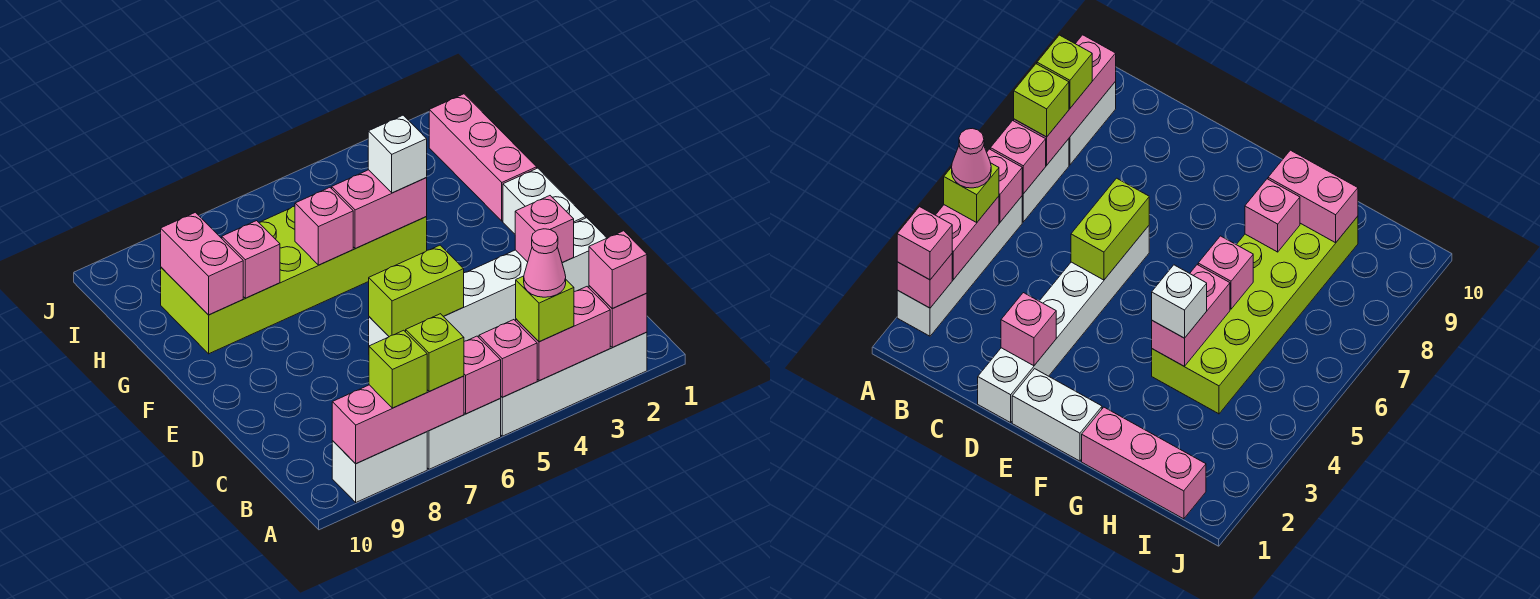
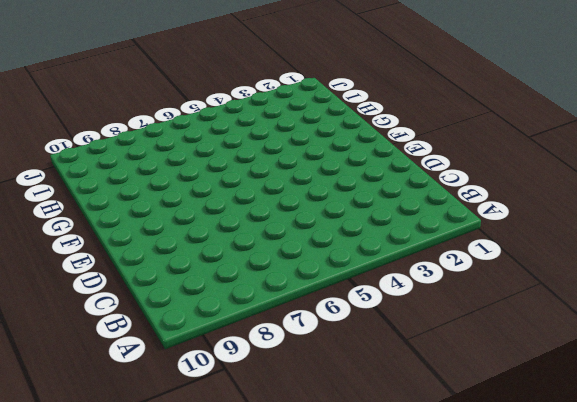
none -> white 1x4 brick [500,332,647,436]
none -> white 1x2 brick [427,399,501,469]
none -> white 1x2 brick [332,432,427,502]

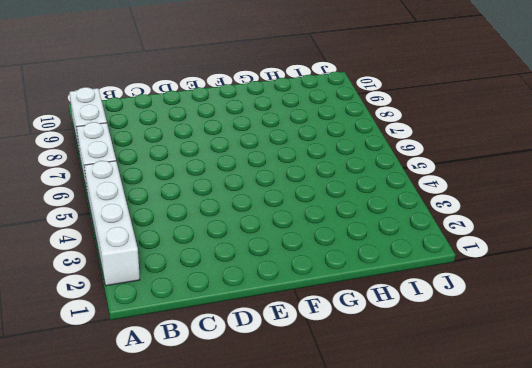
none -> white 1x6 brick [369,218,607,346]
none -> white 1x2 brick [503,168,586,234]
none -> pink 1x3 brick [429,94,537,221]

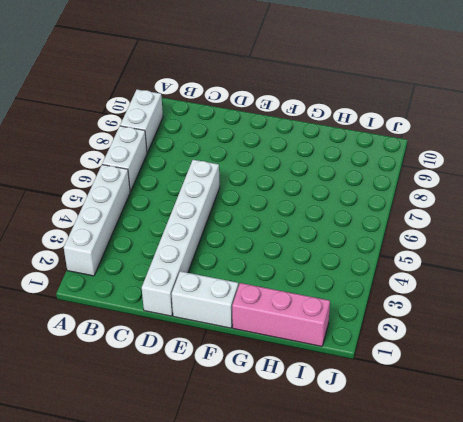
none -> lime 2x6 brick [161,206,427,354]
none -> pink 1x1 brick [589,286,647,348]
none -> pink 1x2 brick [516,287,610,381]

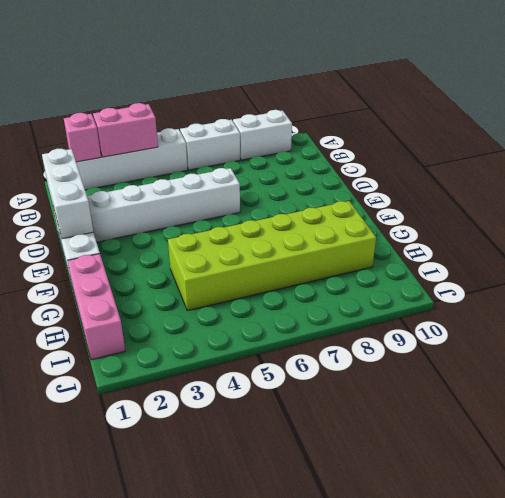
white 1x3 brick [42,149,93,239] -> none
none -> pink 1x1 brick [479,320,537,397]
none -> pink 1x1 brick [464,336,501,414]
none -> pink 1x3 brick [332,376,464,464]

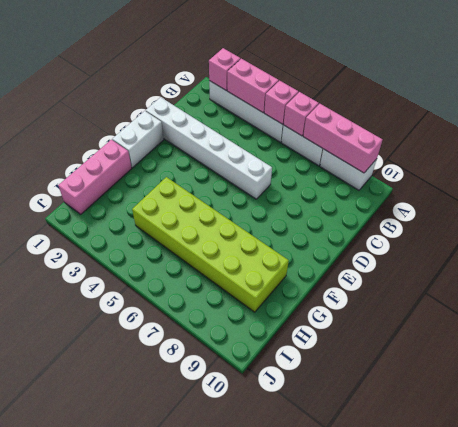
none -> pink 1x1 brick [515,196,574,262]
none -> lime 1x2 brick [369,245,464,337]
none -> pink 1x2 brick [332,170,427,248]

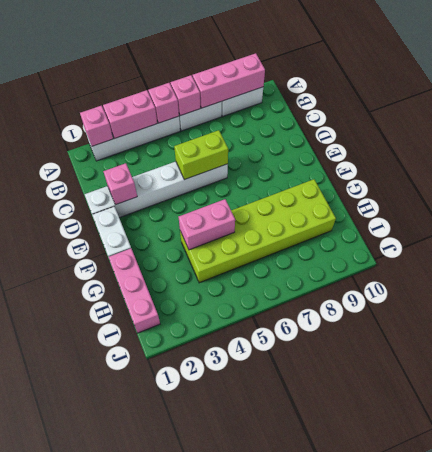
none -> pink 1x1 brick [295,188,353,265]
none -> pink 1x1 brick [222,221,280,298]
none -> pink 1x2 brick [161,212,243,315]

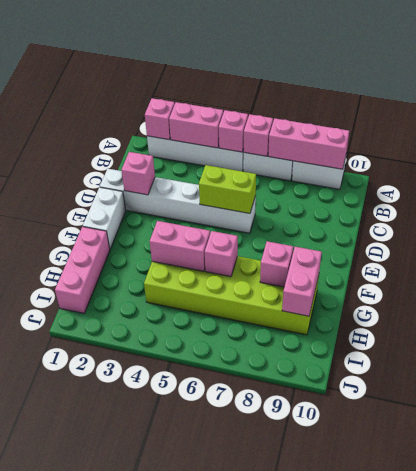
none -> pink 1x1 brick [589,231,647,309]
none -> lime 1x1 brick [516,276,574,342]
none -> lime 1x1 brick [406,314,464,392]

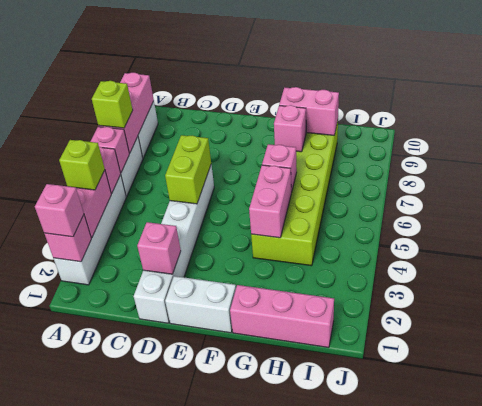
none -> lime 1x1 brick [369,330,427,408]
none -> white 1x1 brick [368,115,427,193]
none -> pink 1x1 cone [524,229,566,297]

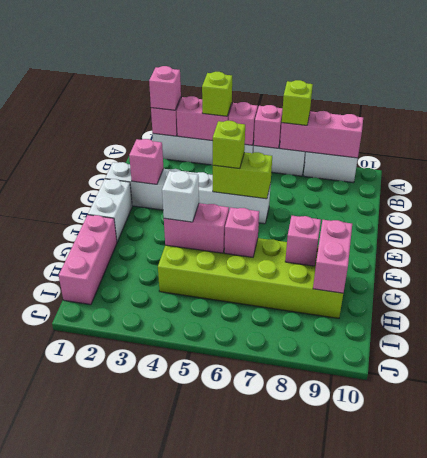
lime 1x1 brick [213,121,245,169] -> lime 1x1 brick moved to [369,330,427,408]
none -> pink 1x1 cone [524,229,566,297]

